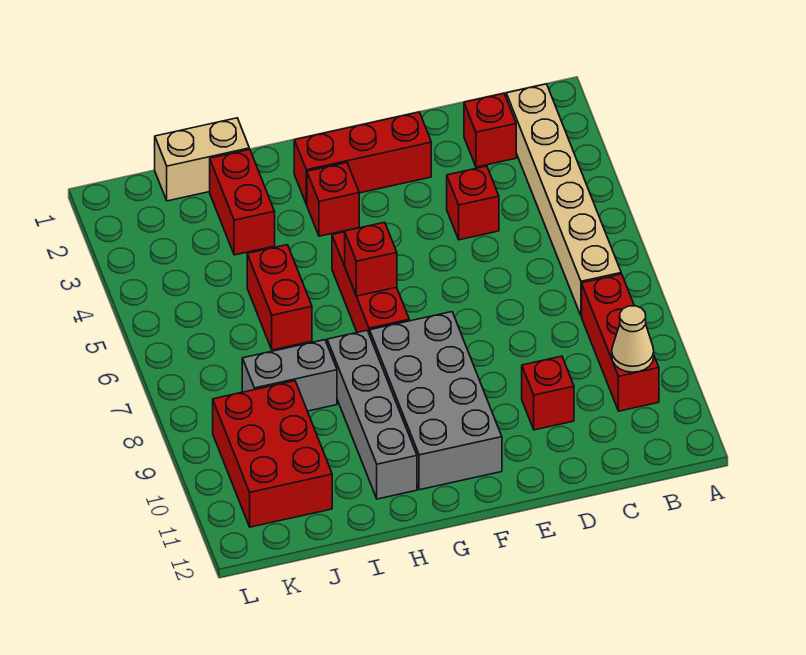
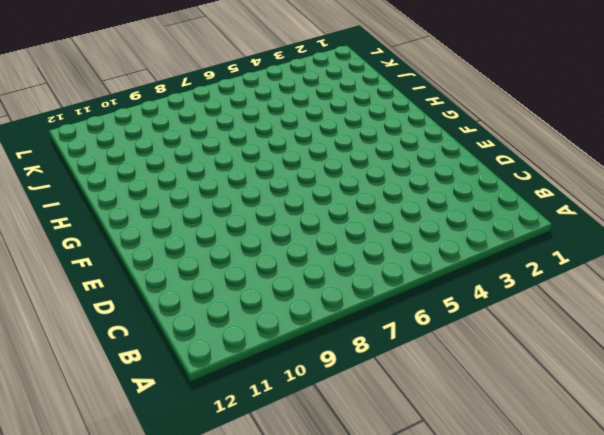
none -> tan 1x6 brick [506,84,621,316]
none -> red 1x3 brick [582,274,659,411]
none -> red 1x1 brick [464,93,516,167]

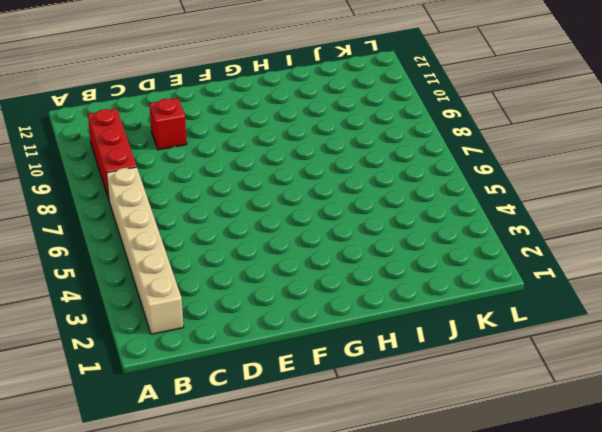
none -> red 1x1 brick [464,93,516,167]
none -> red 1x1 brick [447,166,499,240]
none -> red 1x3 brick [294,112,431,204]

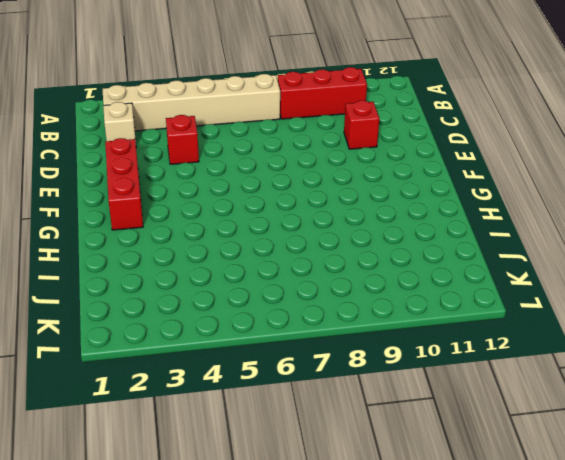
tan 1x1 brick [103,102,136,141] -> red 1x1 brick [464,93,516,167]
none -> grey 2x4 brick [370,312,502,490]
none -> red 1x1 brick [307,163,359,236]
none -> red 1x3 brick [332,232,409,335]

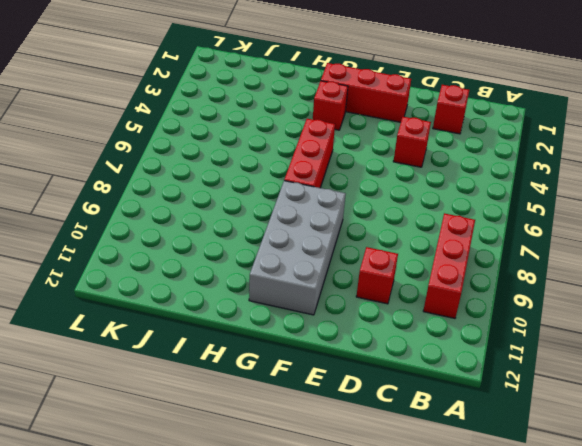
none -> tan 1x6 brick [506,84,621,316]
none -> grey 1x4 brick [327,330,417,499]
none -> tan 1x2 brick [155,118,249,201]

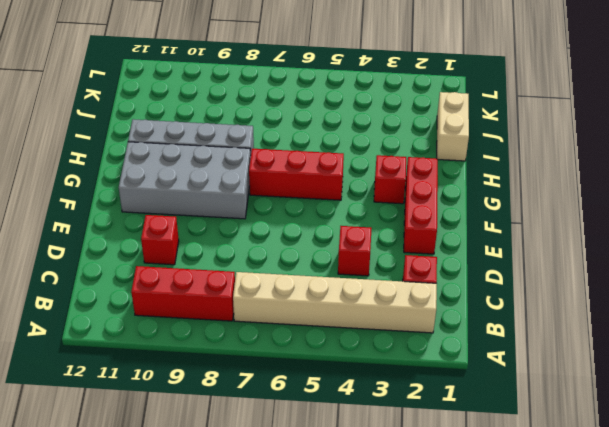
none -> red 1x2 brick [210,150,275,255]
none -> red 1x2 brick [247,245,312,350]
none -> grey 1x2 brick [242,340,337,411]

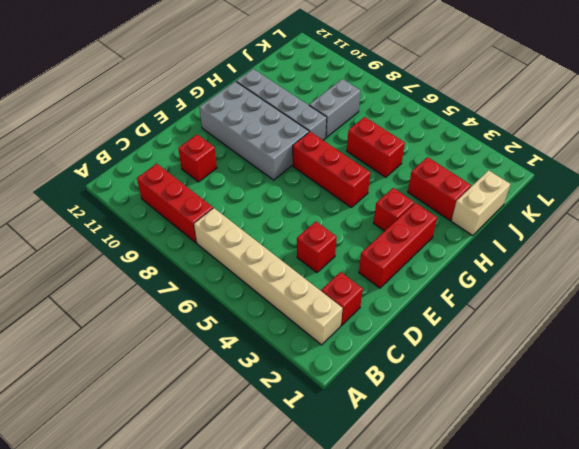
none -> red 2x3 brick [213,381,332,527]
none -> tan 1x1 cone [612,306,654,372]
none -> red 1x1 brick [345,222,397,296]

